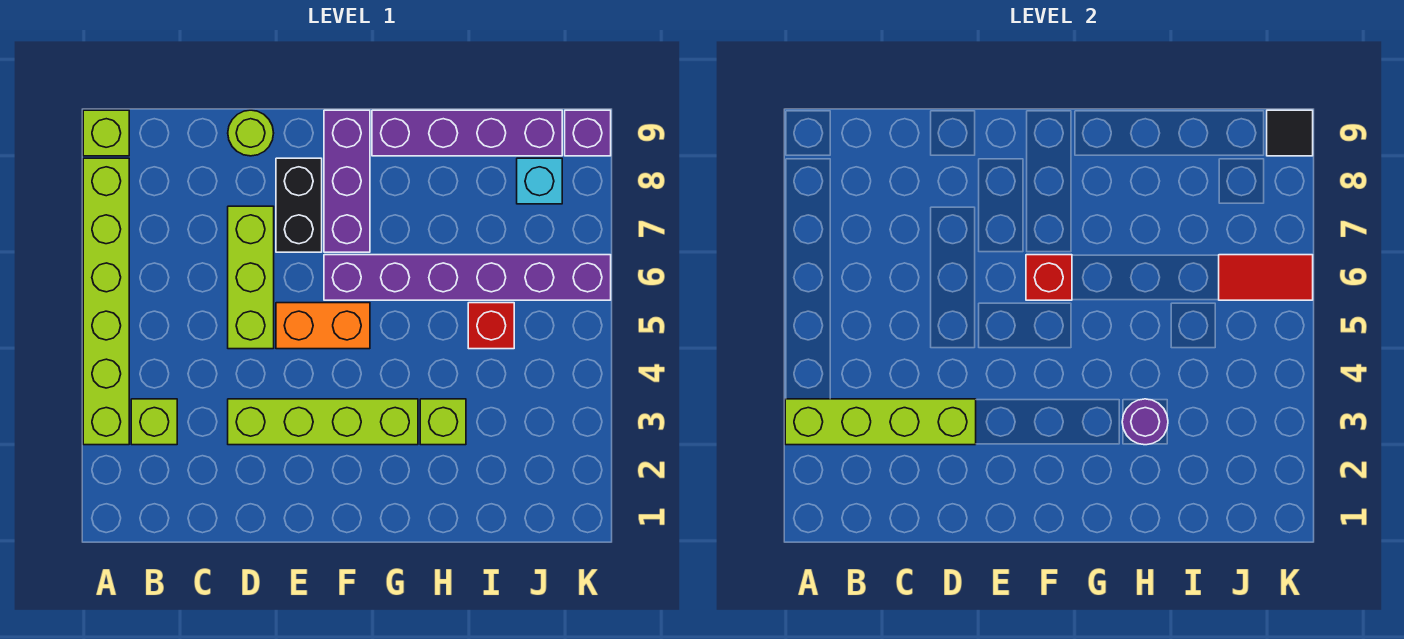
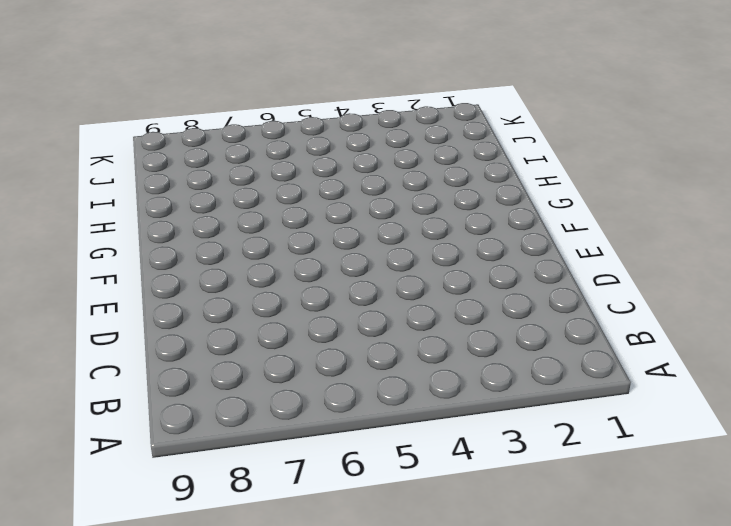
none -> lime 1x6 brick [83,158,129,445]
none -> lime 1x1 brick [83,110,129,156]
none -> lime 1x1 brick [131,399,177,445]

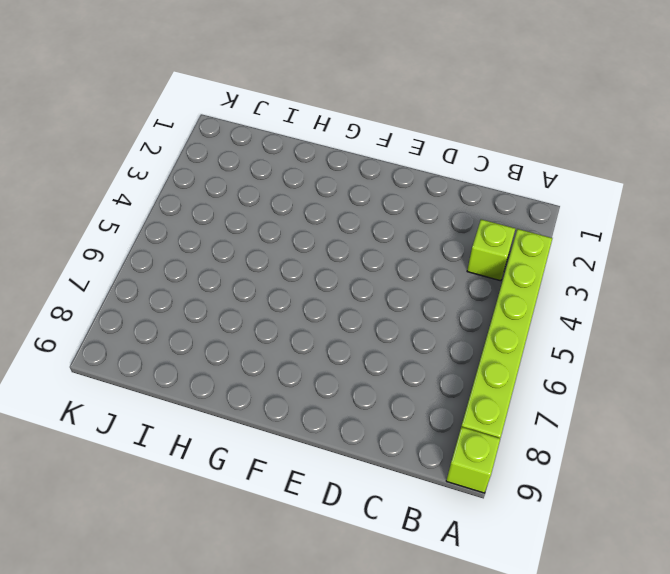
none -> lime 1x4 brick [228,399,418,445]
none -> lime 1x3 brick [228,206,274,349]
none -> lime 1x1 round brick [228,110,274,156]

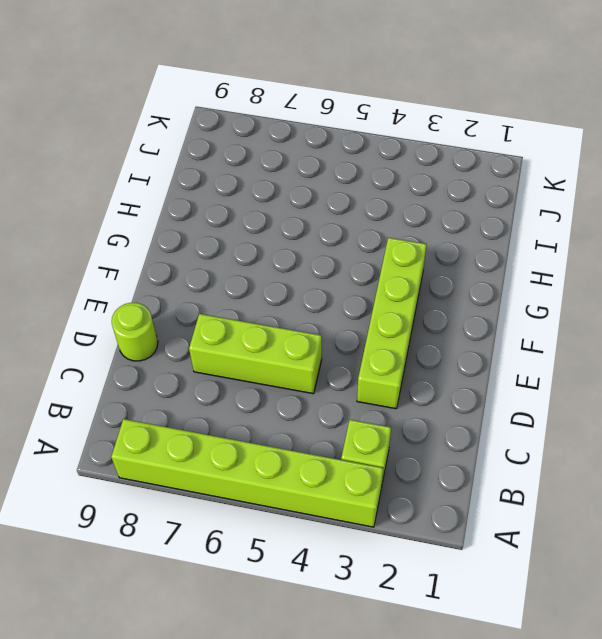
none -> lime 1x1 brick [83,110,129,156]
none -> orange 1x2 brick [276,303,370,349]
none -> black 1x2 brick [276,158,322,252]

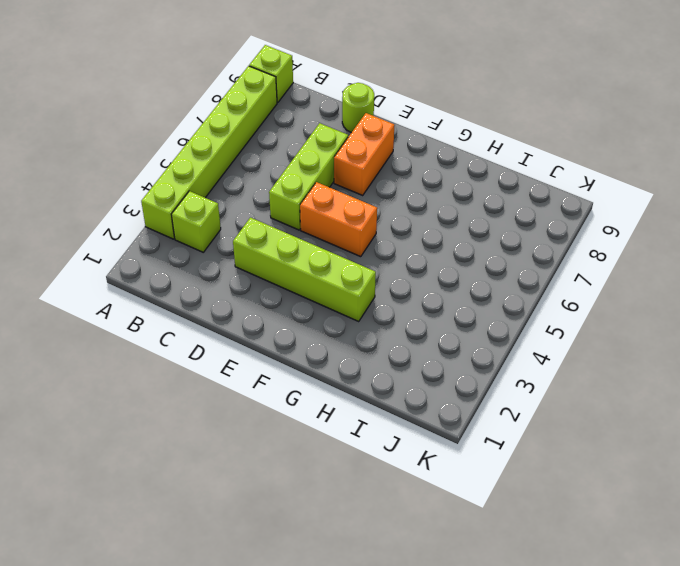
orange 1x2 brick [334,113,394,195] -> black 1x2 brick [276,158,322,252]
none -> purple 1x6 brick [324,255,611,300]
none -> purple 1x3 brick [324,110,370,252]
none -> purple 1x4 brick [372,110,562,156]

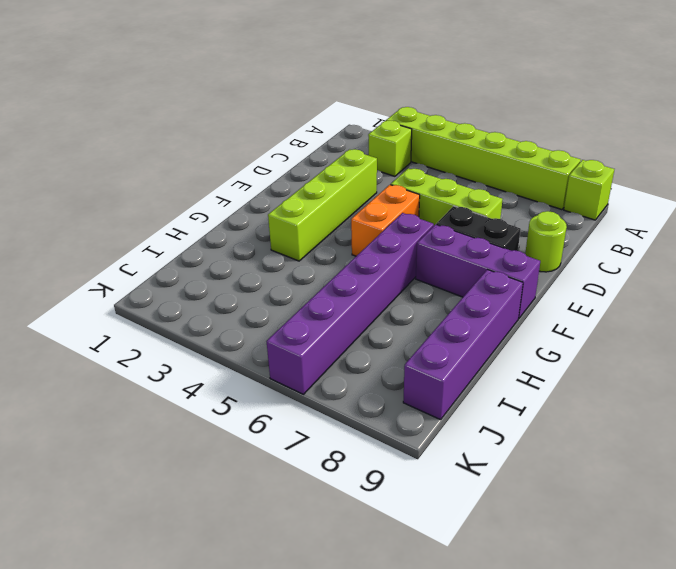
none -> lime 1x1 brick [420,399,466,445]
none -> red 1x1 brick [468,303,514,349]
none -> cyan 1x1 brick [517,158,562,204]

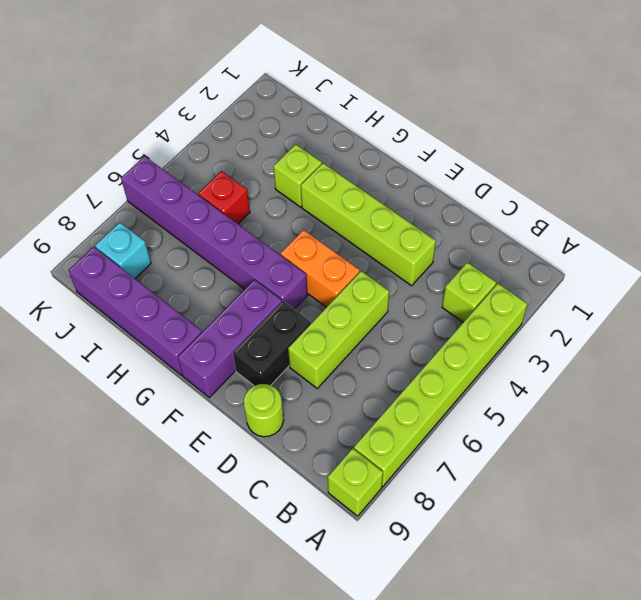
none -> purple 1x1 brick [565,110,611,156]
none -> lime 1x4 brick [785,399,976,445]
none -> red 1x1 brick [1026,255,1072,300]

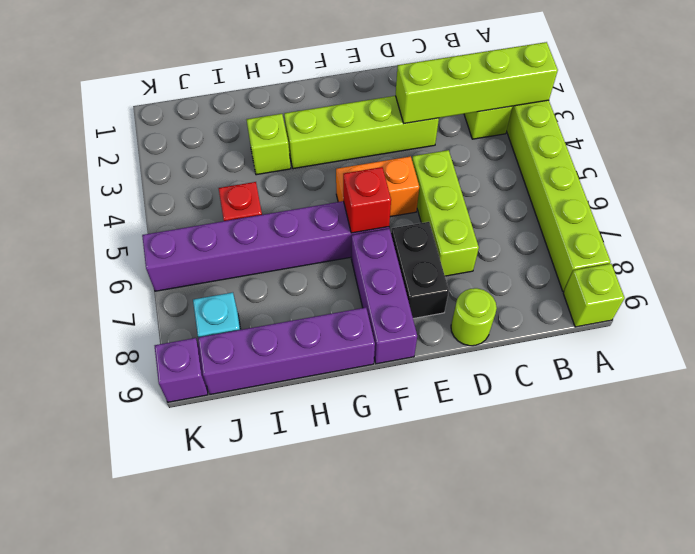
none -> purple 1x1 round brick [1122,399,1168,445]
none -> red 1x2 tile [1219,255,1313,300]
none -> black 1x1 tile [1267,110,1313,156]

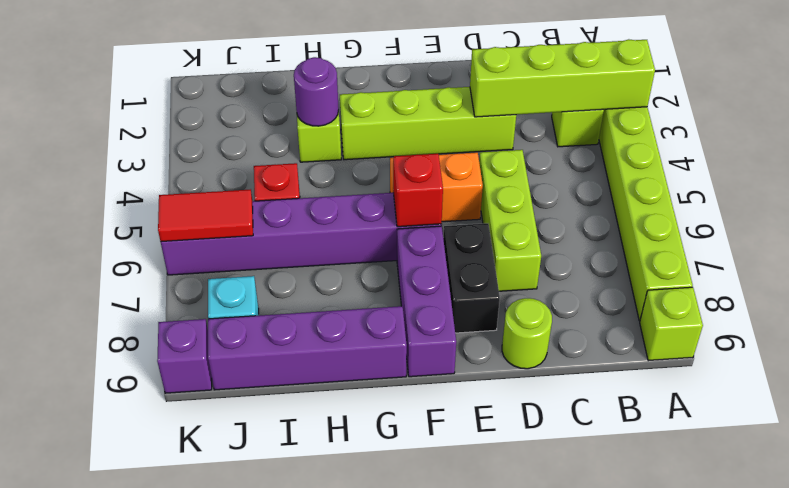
none -> black 1x1 tile [1267,110,1313,156]

